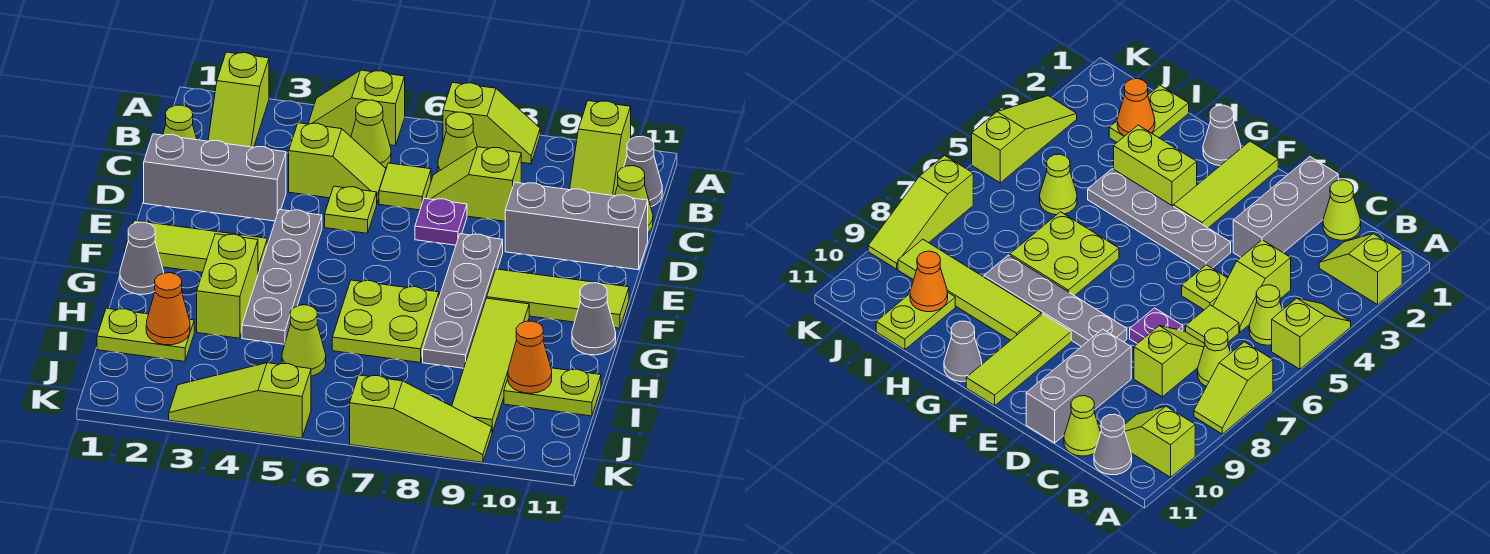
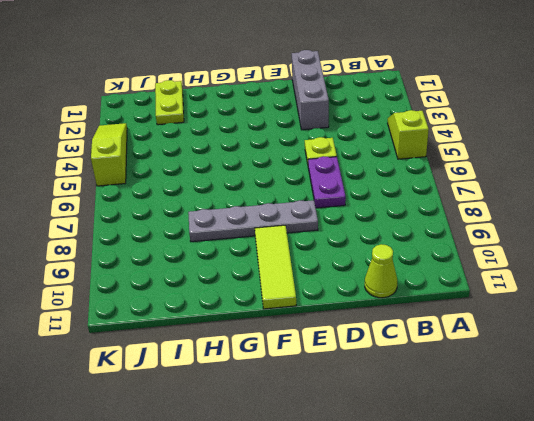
purple 1x2 plate [308,156,346,208] -> purple 1x1 plate [415,198,467,245]
none -> lime 1x2 slope [208,52,269,147]
none -> lime 1x2 slope [443,82,540,164]
none -> lime 1x2 slope [570,101,631,196]
none -> lime 1x1 cone [351,100,391,168]

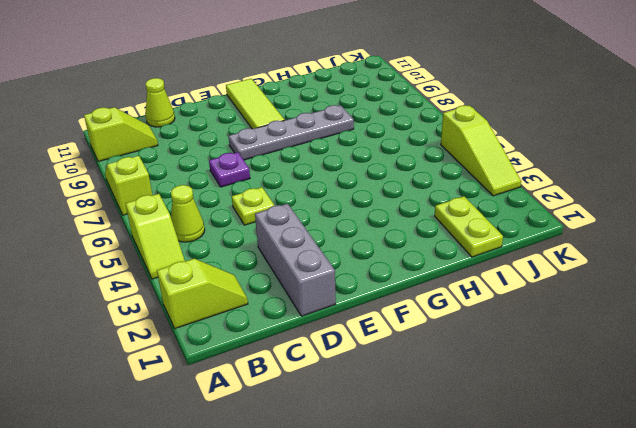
none -> lime 1x1 cone [438,112,477,172]
none -> grey 1x1 cone [624,136,662,207]
none -> lime 1x1 cone [163,105,197,140]
none -> lime 1x2 slope [289,123,386,203]

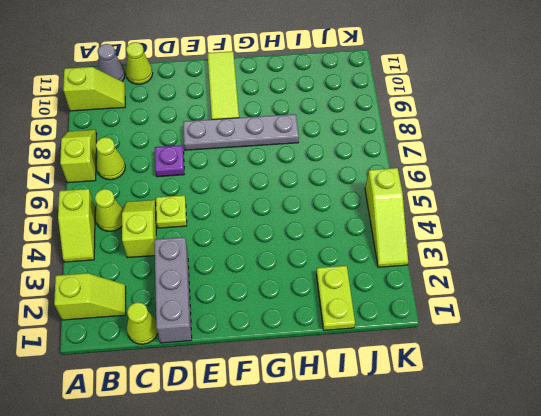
none -> lime 1x1 tile [379,163,431,210]
none -> lime 1x2 slope [426,147,521,221]
none -> grey 1x3 brick [505,182,648,270]
none -> grey 1x4 plate [242,209,322,344]

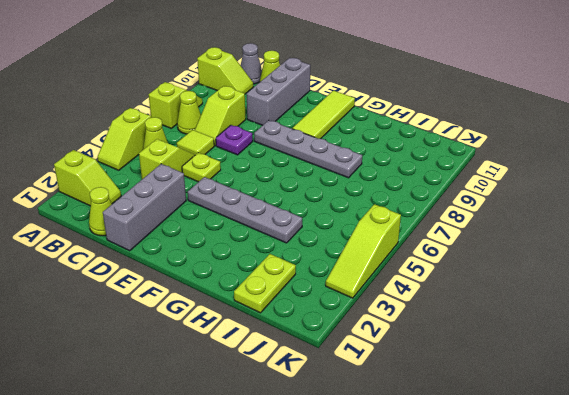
none -> lime 1x3 tile [125,221,267,273]
none -> grey 1x1 cone [120,222,164,294]
none -> lime 1x2 brick [197,234,258,338]
none -> lime 2x2 plate [332,280,439,362]

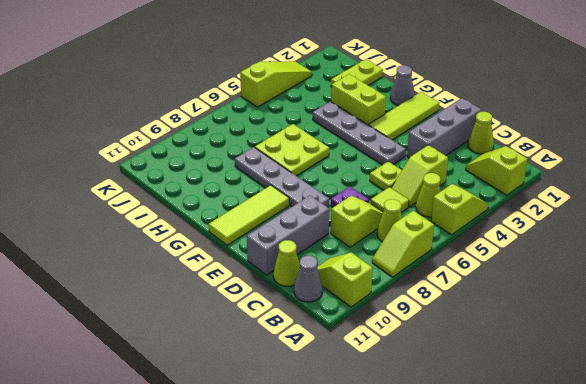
none -> lime 1x4 tile [452,298,529,432]
none -> grey 1x1 cone [572,283,616,355]
none -> lime 1x1 cone [282,305,326,376]
none -> lime 1x2 plate [504,368,601,416]

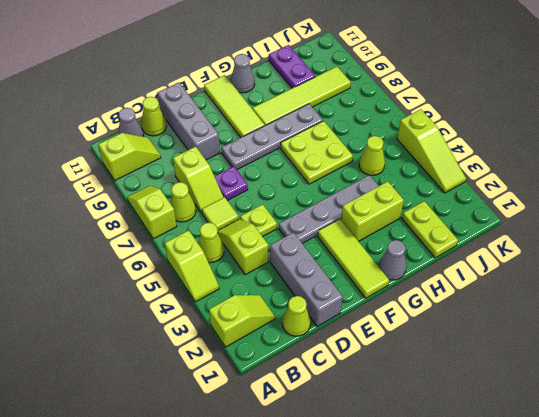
purple 1x2 plate [269,45,315,88] -> lime 1x2 plate [504,368,601,416]
none -> lime 1x3 slope [350,375,492,462]
none -> orange 1x1 cone [146,273,190,345]
none -> orange 1x1 cone [508,321,552,393]

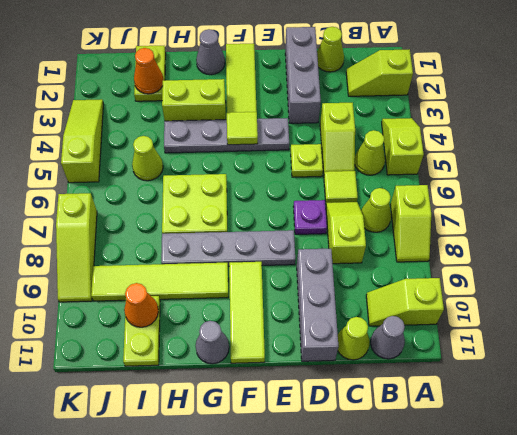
lime 1x1 tile [227,112,258,145] -> none

